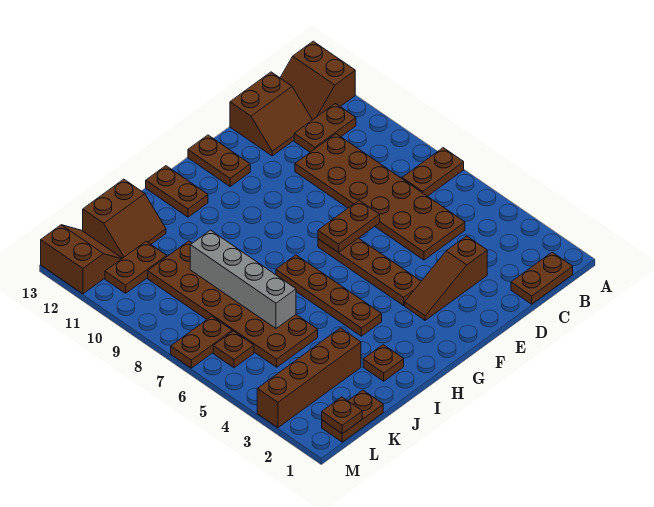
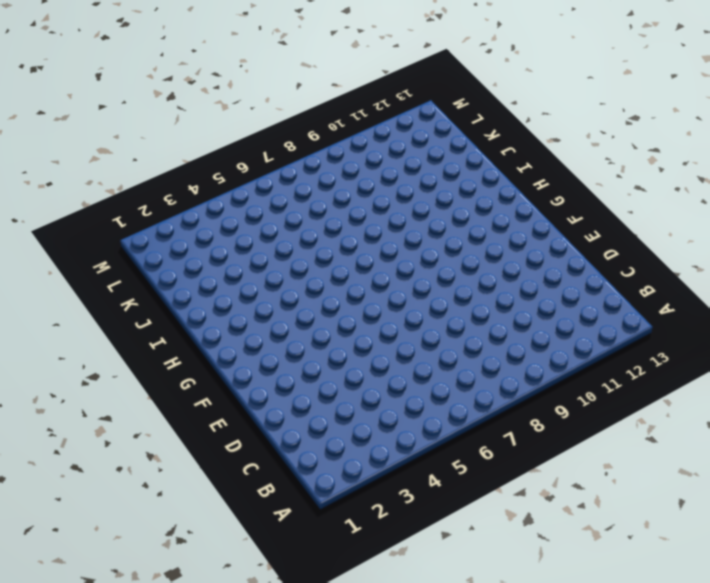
none -> brown 1x2 plate [402,148,464,196]
none -> brown 2x2 slope [280,41,355,120]
none -> brown 1x2 plate [511,252,573,304]

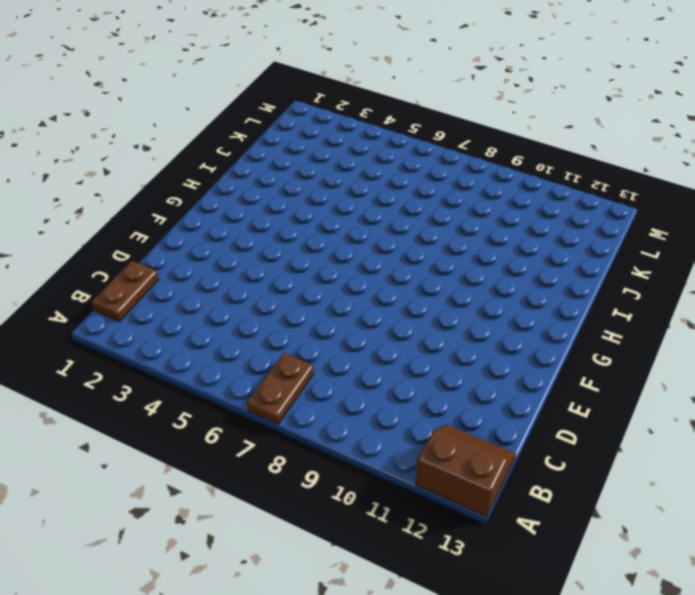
none -> brown 1x2 plate [294,104,356,152]
none -> brown 2x6 plate [295,134,465,260]
none -> brown 2x2 slope [230,72,312,156]

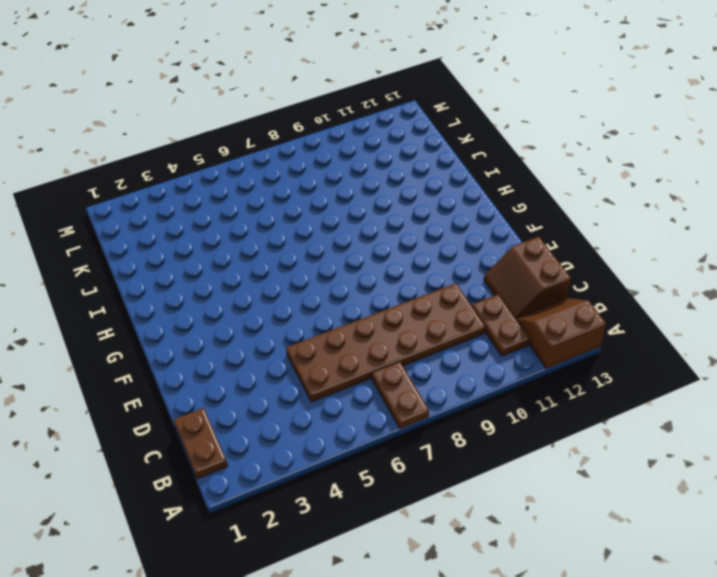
none -> brown 1x3 slope [405,236,487,320]
none -> brown 1x4 plate [318,238,421,306]
none -> brown 1x2 plate [188,135,250,186]

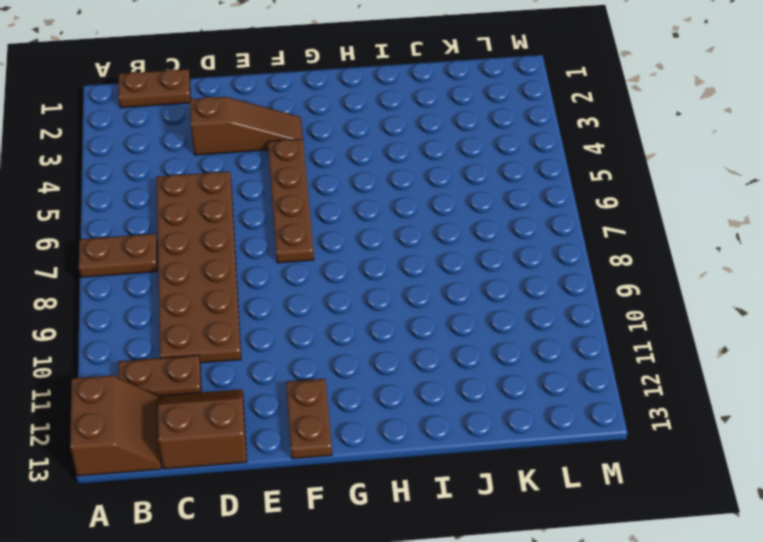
none -> brown 1x4 plate [276,255,382,336]
none -> brown 1x2 plate [146,166,208,217]
none -> brown 1x1 plate [363,345,404,381]

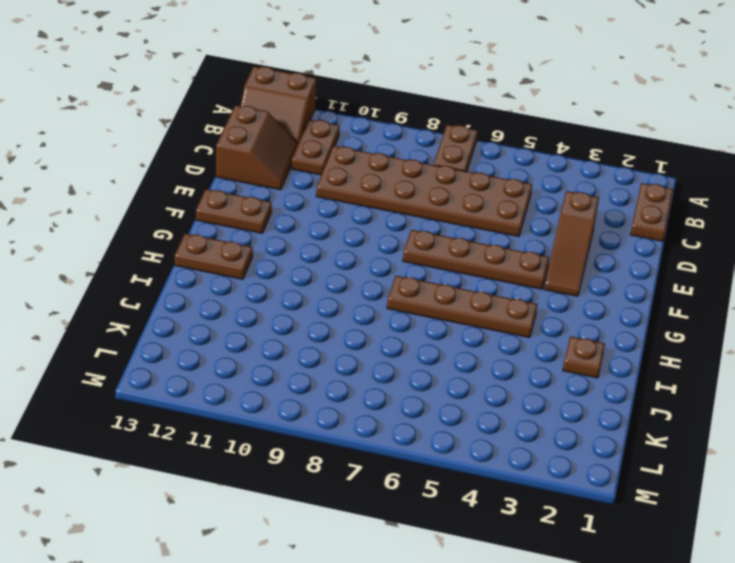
none -> brown 1x4 brick [257,328,361,428]
none -> brown 2x6 plate [148,241,318,367]
none -> brown 2x2 slope [83,179,166,258]

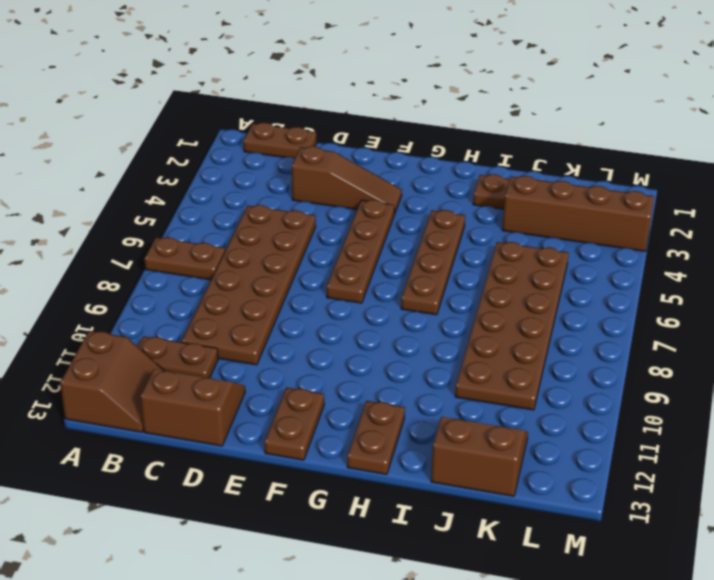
none -> brown 1x2 plate [322,390,383,442]
none -> brown 1x2 plate [105,242,167,293]
none -> brown 1x1 plate [213,331,254,368]

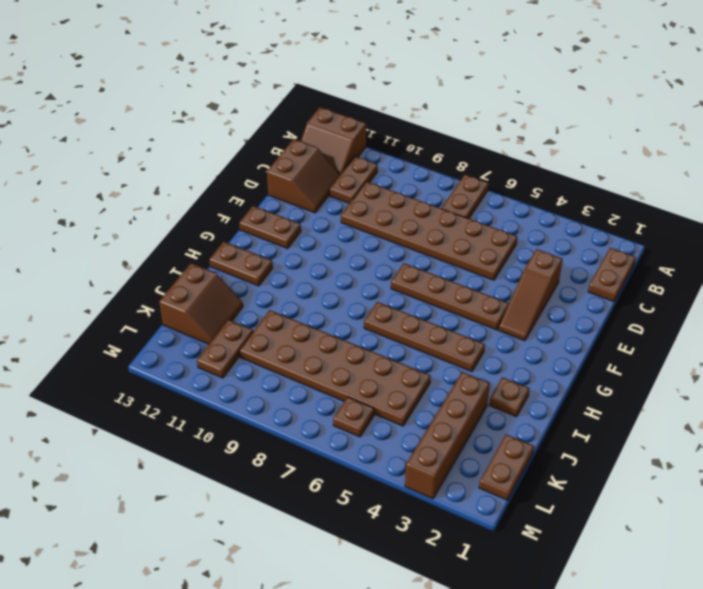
none -> brown 1x2 plate [171,316,232,368]
none -> brown 2x2 slope [41,225,122,294]
none -> brown 1x2 plate [318,201,380,253]

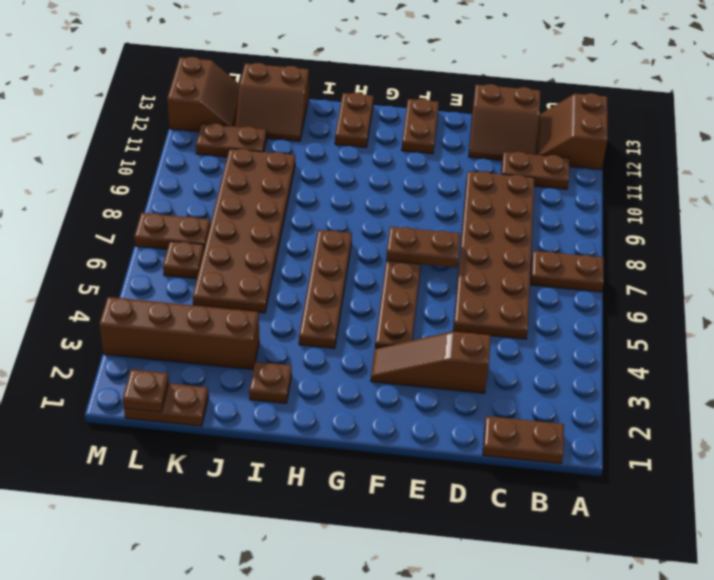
none -> grey 1x4 brick [190,230,296,328]

